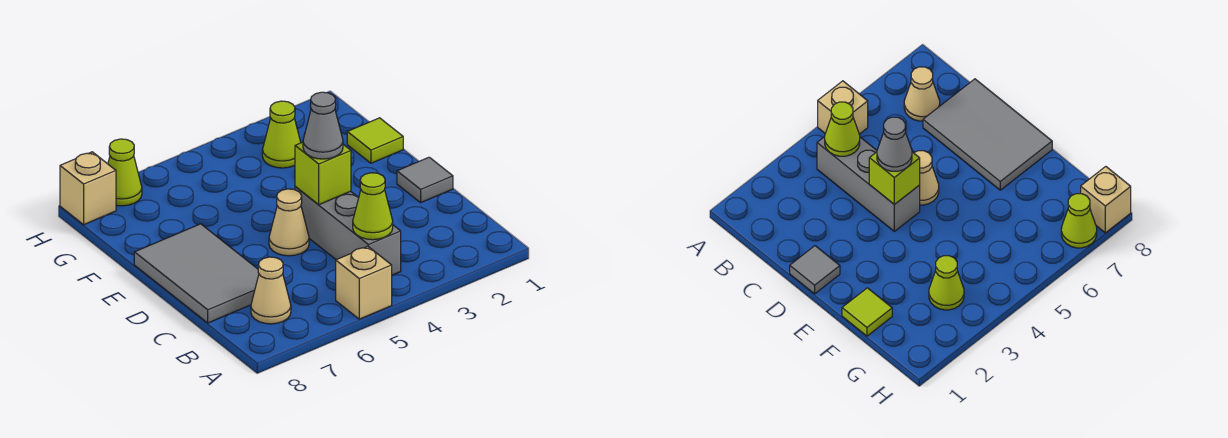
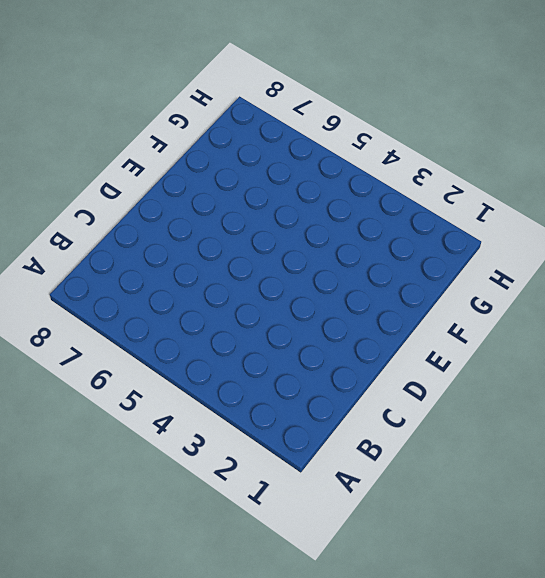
none -> tan 1x1 brick [336,246,392,319]
none -> grey 1x3 brick [295,187,401,275]
none -> tan 1x1 cone [251,257,291,324]

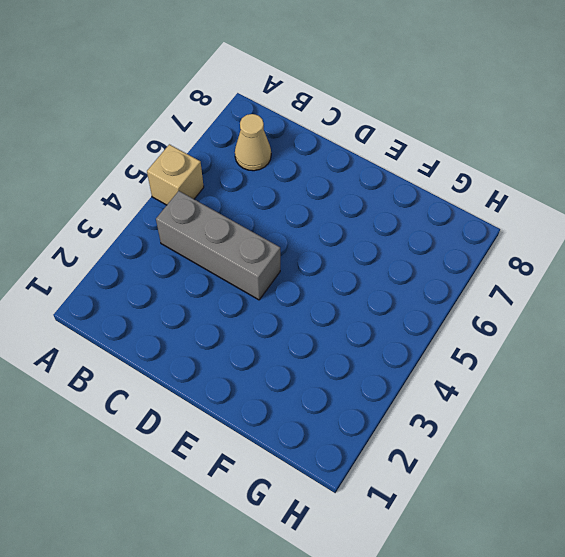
none -> grey 2x3 tile [134,224,259,323]
none -> grey 1x1 tile [397,157,453,203]
none -> tan 1x1 cone [269,189,309,256]

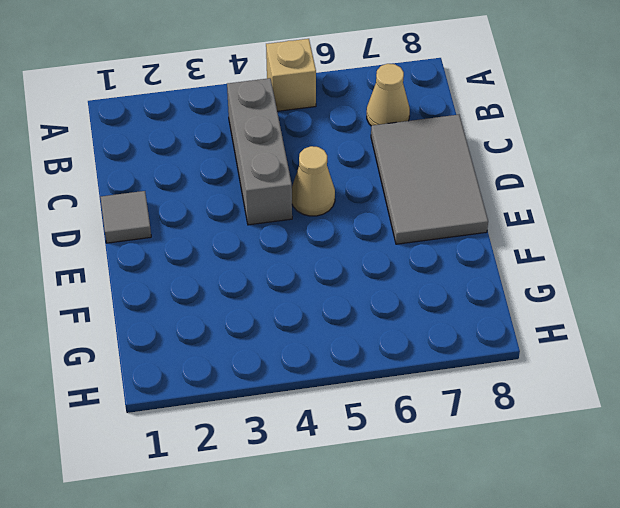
none -> lime 1x1 tile [347,118,403,163]
none -> lime 1x1 cone [262,101,301,168]
none -> lime 1x1 cone [108,139,142,206]

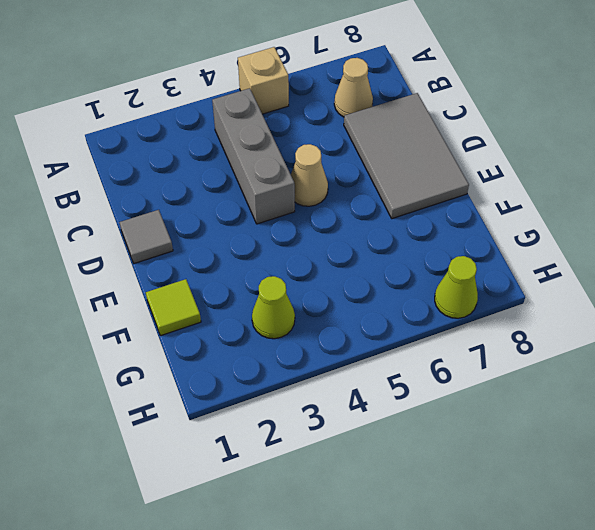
none -> tan 1x1 brick [60,152,116,225]
none -> lime 1x1 cone [353,173,393,240]
none -> lime 1x1 brick [295,142,351,205]

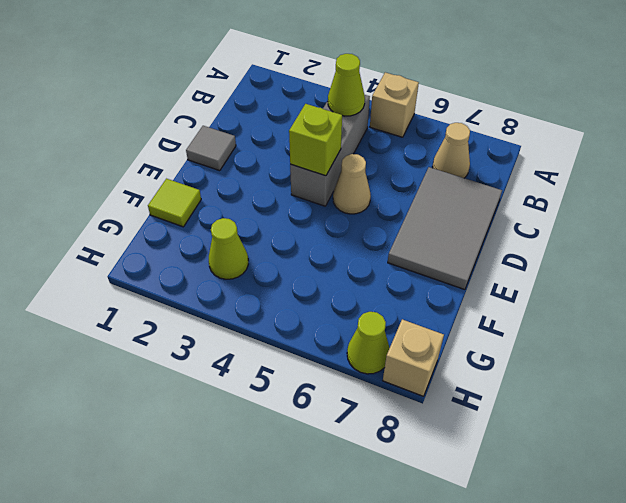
none -> grey 1x1 cone [303,92,343,159]

